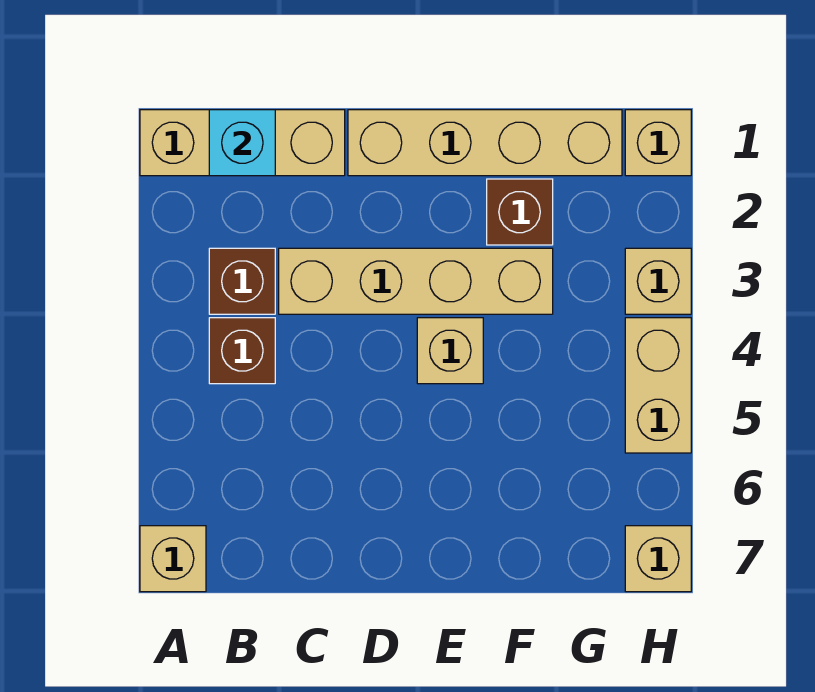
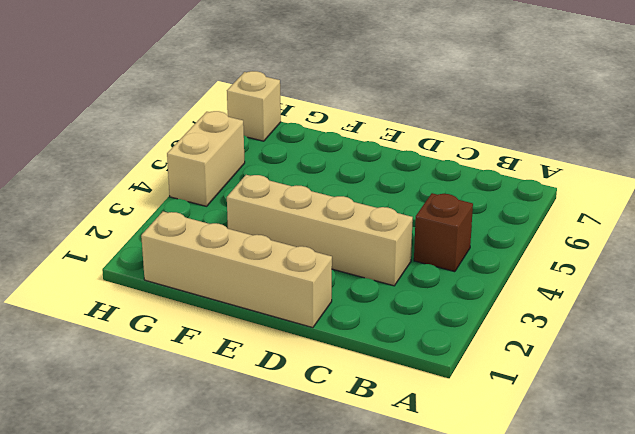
none -> tan 1x3 brick [140,110,345,176]
none -> tan 1x1 brick [140,526,206,592]
none -> brown 1x1 brick [209,248,275,314]

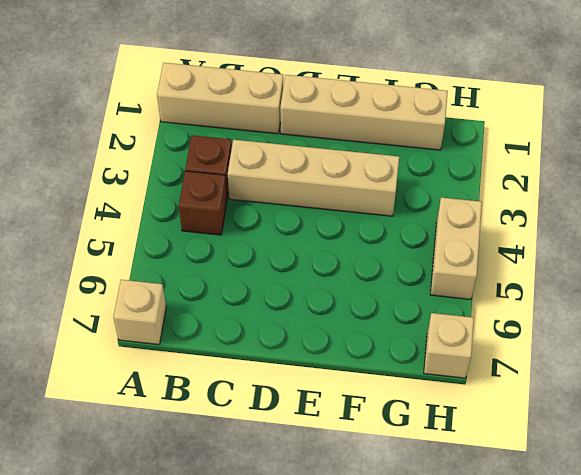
none -> tan 1x1 brick [417,318,483,384]
none -> brown 1x1 brick [487,179,553,245]
none -> tan 1x1 brick [625,110,691,176]

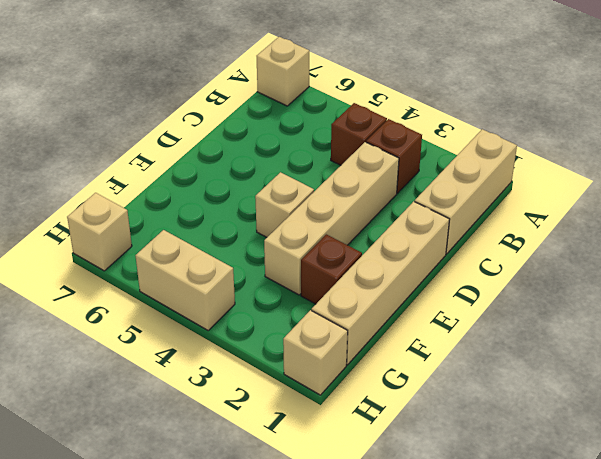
none -> tan 1x1 brick [625,248,691,314]
none -> cyan 1x1 brick [209,110,275,176]

